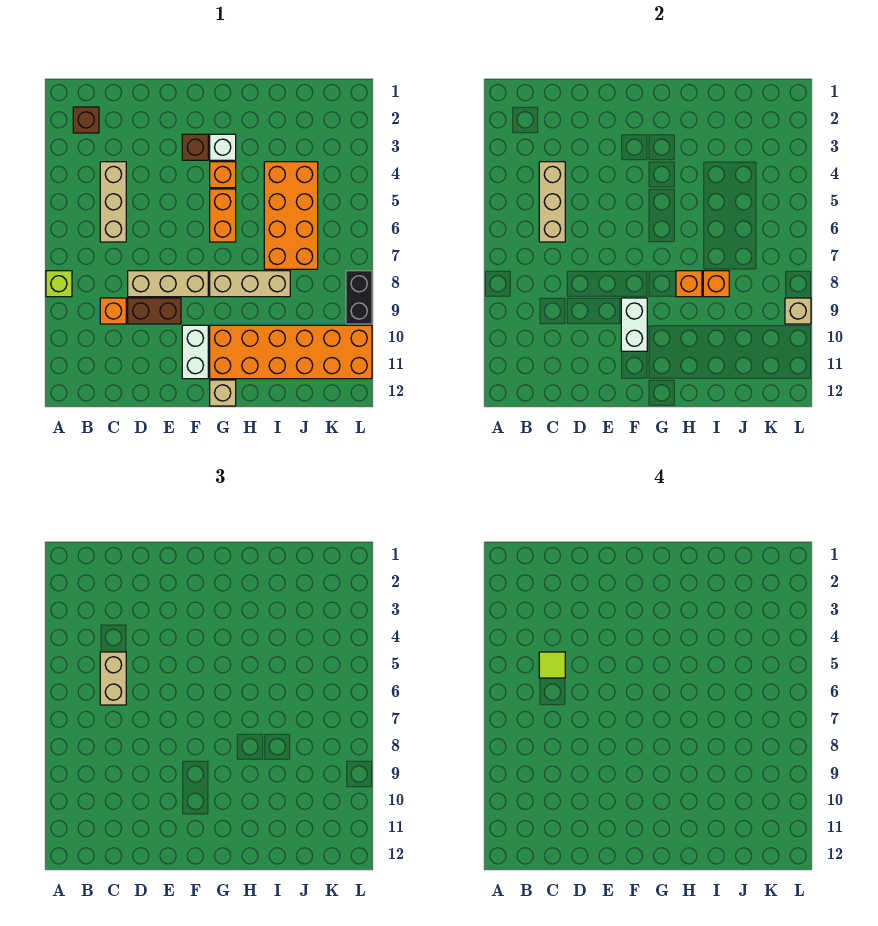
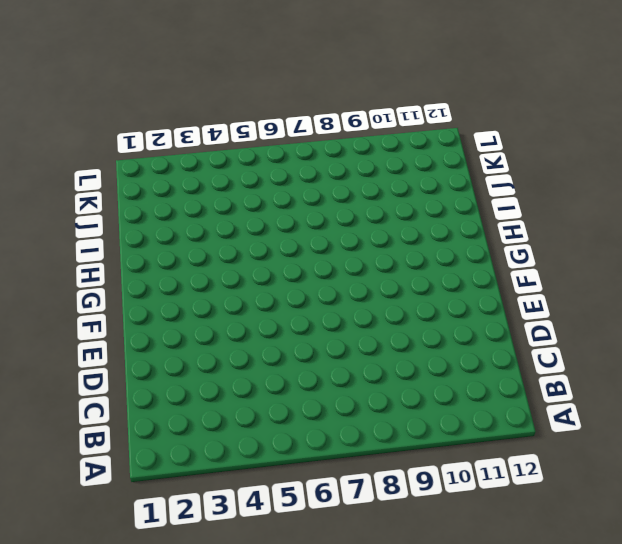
none -> lime 1x1 brick [46,271,72,297]
none -> brown 1x1 brick [73,107,99,133]
none -> tan 1x3 brick [100,162,126,242]

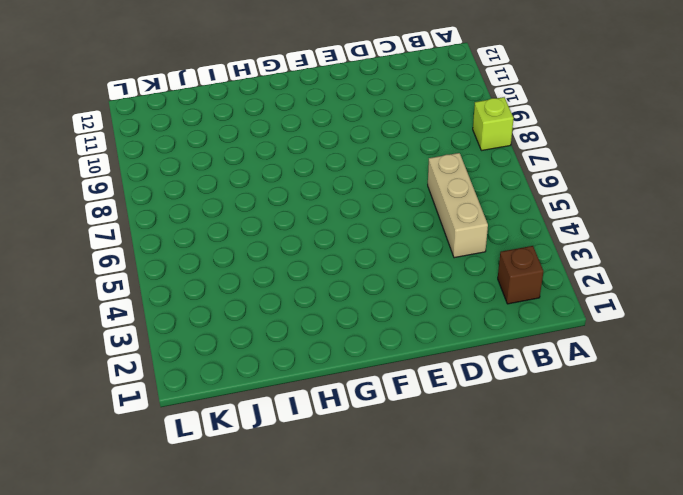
none -> orange 1x1 brick [100,298,126,324]
none -> tan 1x3 brick [128,271,208,297]
none -> brown 1x2 brick [128,298,181,324]

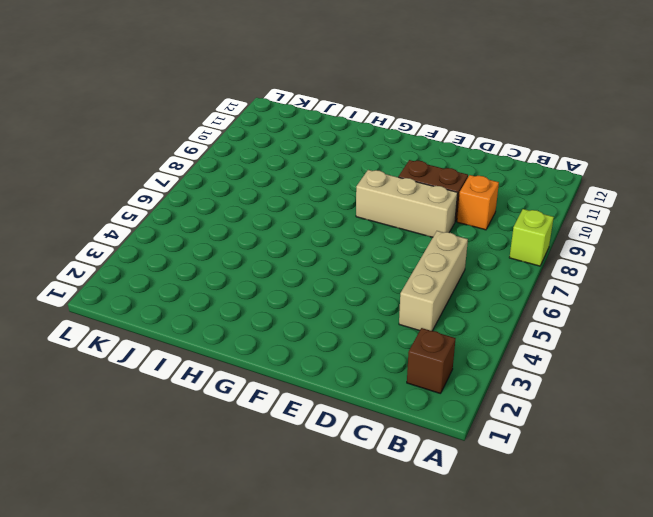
none -> brown 1x1 brick [182,134,208,160]
none -> white 1x2 brick [182,325,208,379]
none -> white 1x1 brick [210,134,236,160]

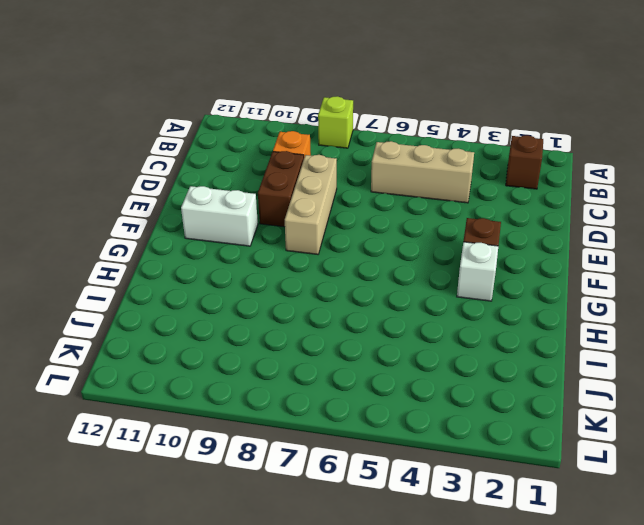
none -> orange 1x1 brick [210,162,236,188]
none -> orange 1x2 brick [210,189,236,242]
none -> tan 1x3 brick [210,271,290,297]

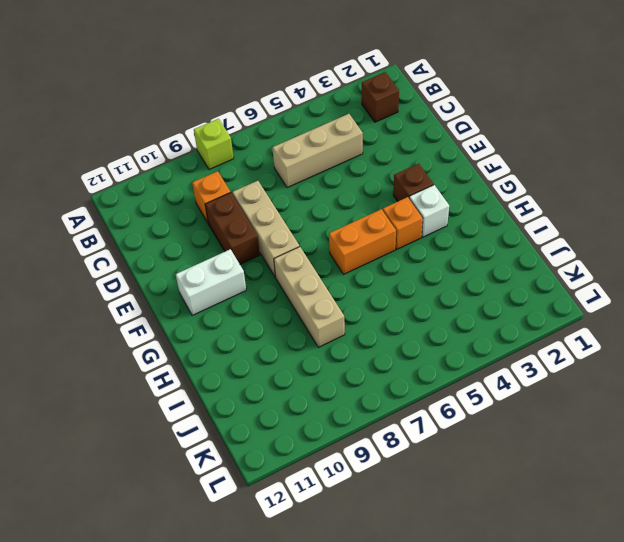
none -> orange 2x6 brick [210,325,372,379]
none -> tan 1x1 brick [210,380,236,406]
none -> orange 2x4 brick [264,162,318,269]

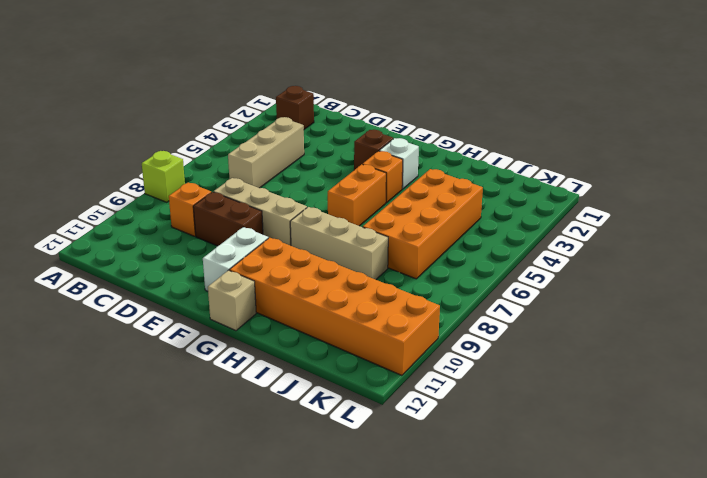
none -> black 1x2 brick [346,271,372,324]
none -> tan 1x3 brick [539,162,565,242]
none -> white 1x2 brick [621,298,647,351]

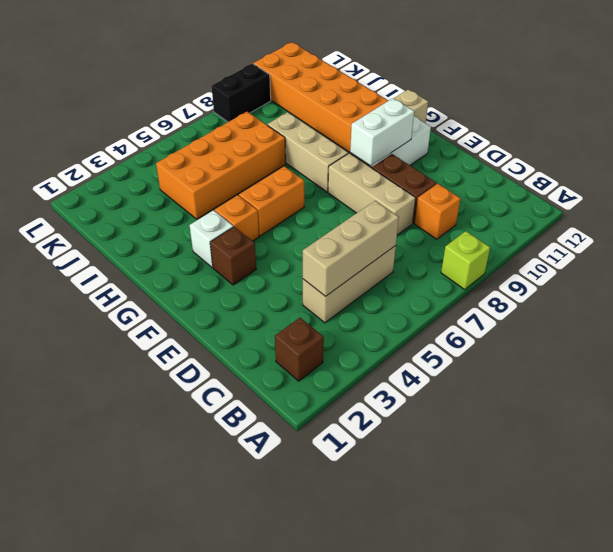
none -> orange 1x1 brick [676,271,702,297]
none -> orange 1x1 brick [703,271,729,297]
none -> tan 1x1 brick [785,298,811,324]

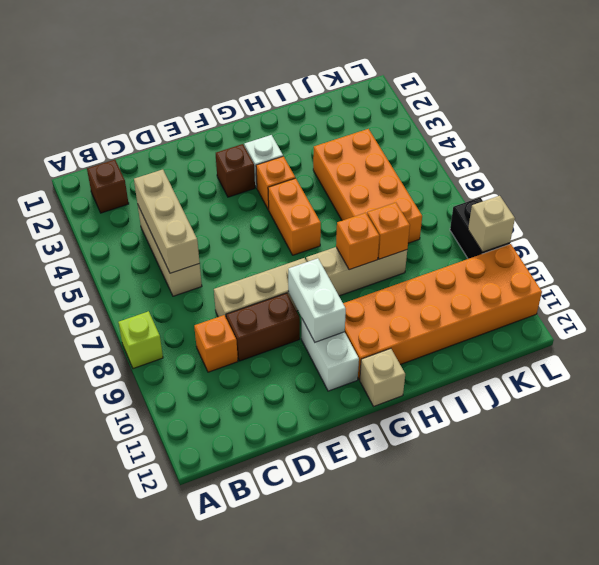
none -> tan 1x2 brick [100,652,126,705]
none -> lime 1x1 tile [539,652,565,678]

